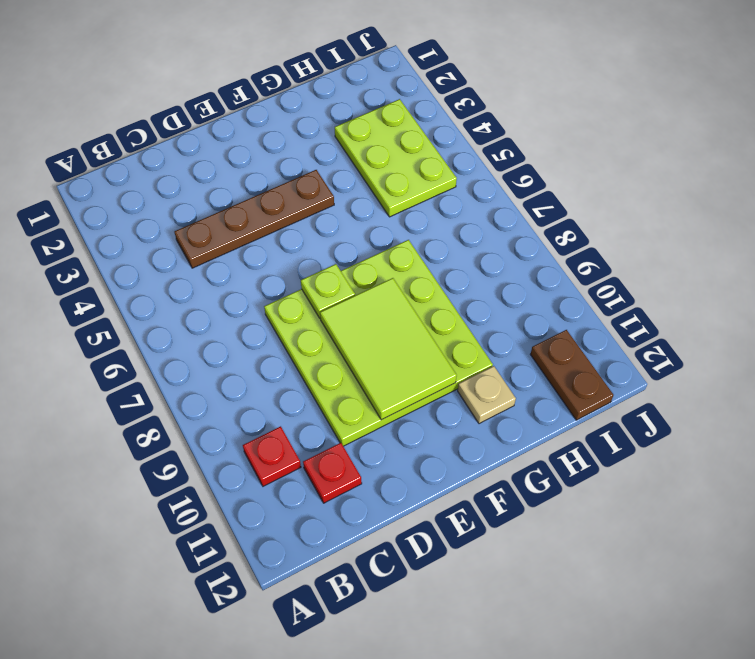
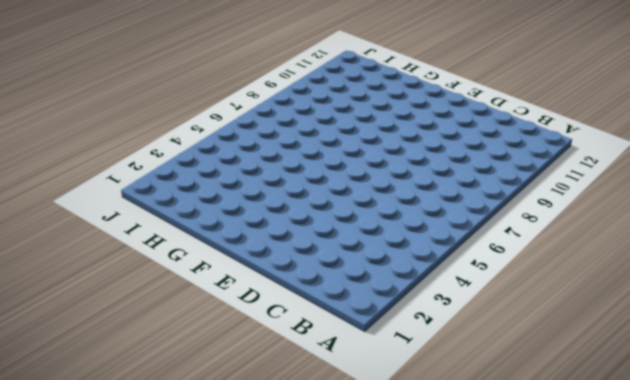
none -> red 1x1 plate [243,426,301,486]
none -> brown 1x4 plate [174,170,334,268]

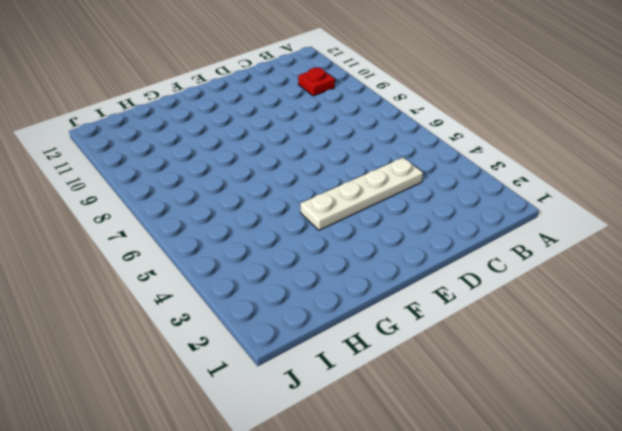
white 1x4 plate [300,157,423,230] -> brown 1x4 plate [174,170,334,268]
none -> red 1x1 plate [303,443,362,503]
none -> lime 4x4 plate [264,240,493,446]

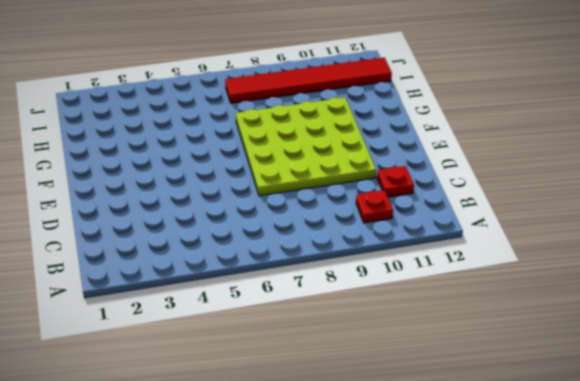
red 1x6 tile [225,58,392,103] -> brown 1x2 plate [530,330,613,420]
none -> brown 1x4 plate [174,170,334,268]
none -> tan 1x1 plate [458,366,516,424]

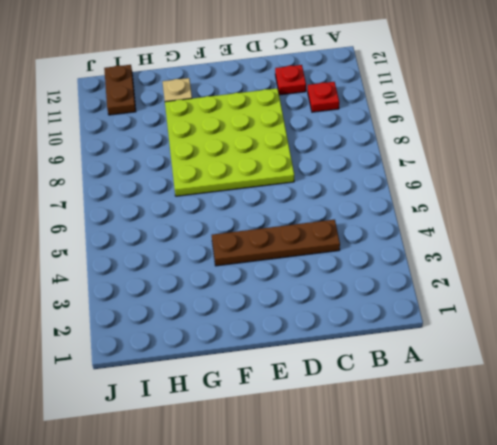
none -> lime 2x3 plate [335,99,457,217]
none -> lime 1x1 plate [301,264,355,318]

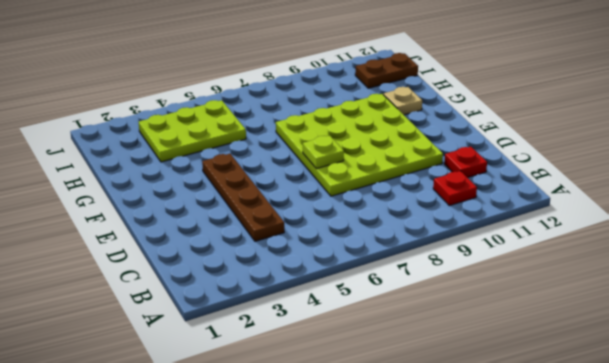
none -> lime 2x3 tile [320,278,457,420]

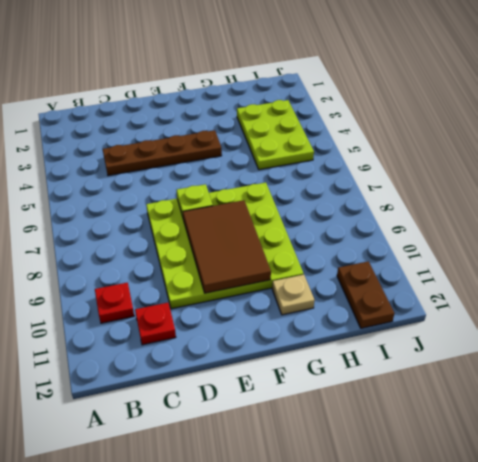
brown 2x3 tile [183,200,271,293] -> lime 2x3 tile [320,278,457,420]

